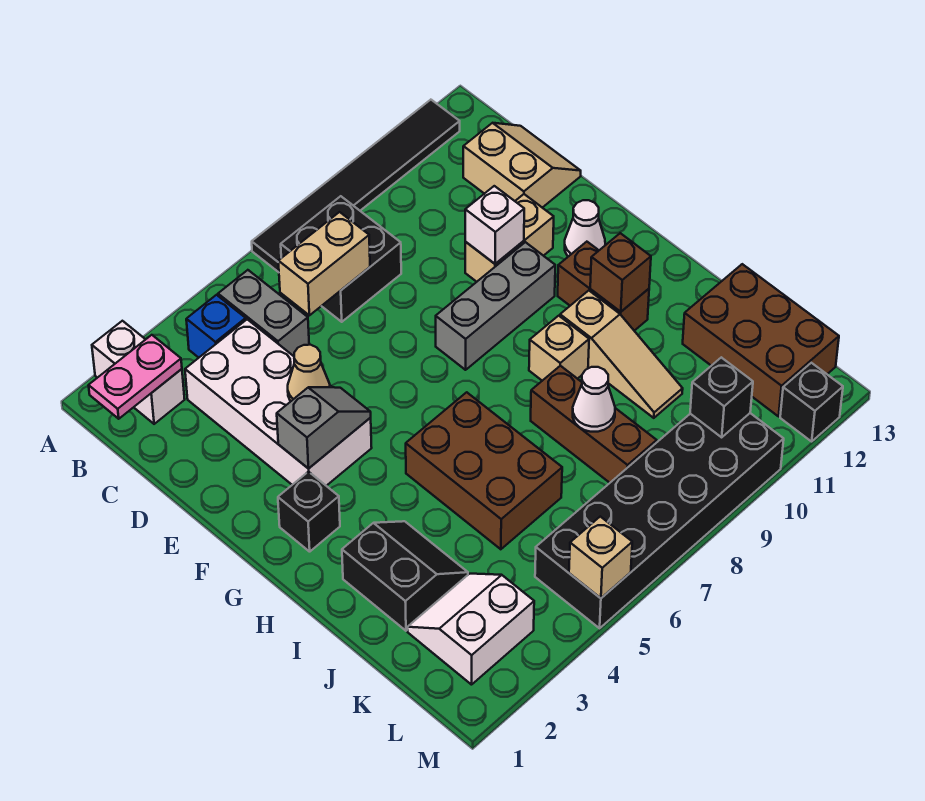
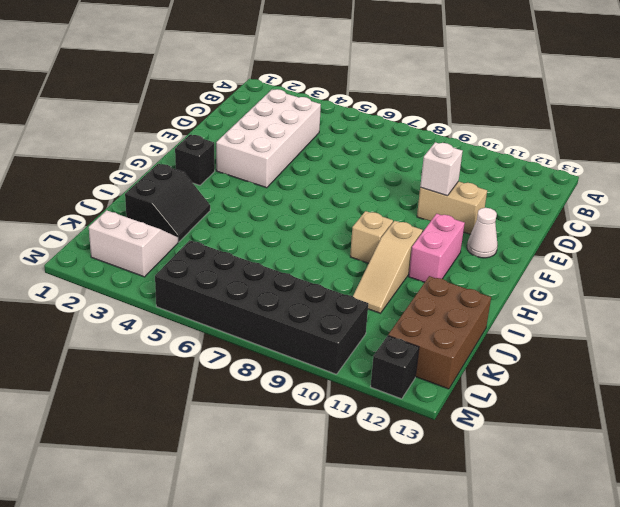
pink 1x2 brick [409,214,465,282] -> brown 1x2 brick [558,242,649,331]
none -> white 1x2 brick [92,321,185,424]
none -> black 1x6 tile [252,100,460,272]
none -> blue 1x1 brick [186,295,246,358]
none -> grey 1x2 brick [218,270,309,356]

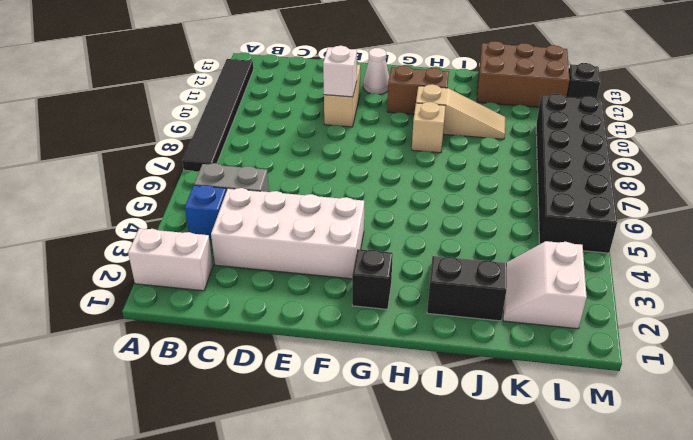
none -> black 2x2 brick [281,196,401,322]
none -> tan 2x2 slope [463,123,581,208]
none -> grey 1x3 brick [436,242,555,370]
none -> brown 2x3 brick [406,392,562,549]

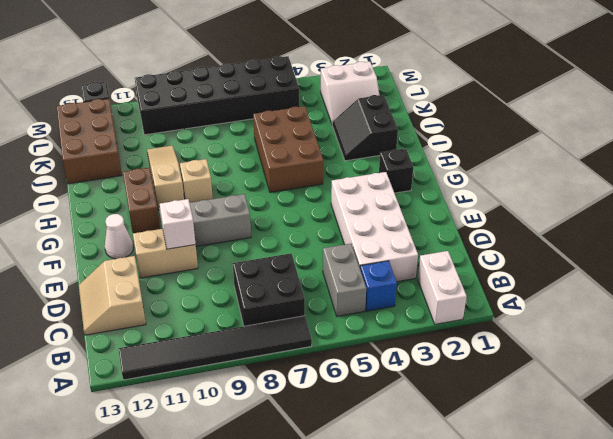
none -> brown 1x3 brick [531,366,657,483]
none -> pink 1x2 plate [89,335,182,419]
none -> tan 1x2 brick [278,212,370,315]
none -> tan 1x1 cone [288,345,330,401]

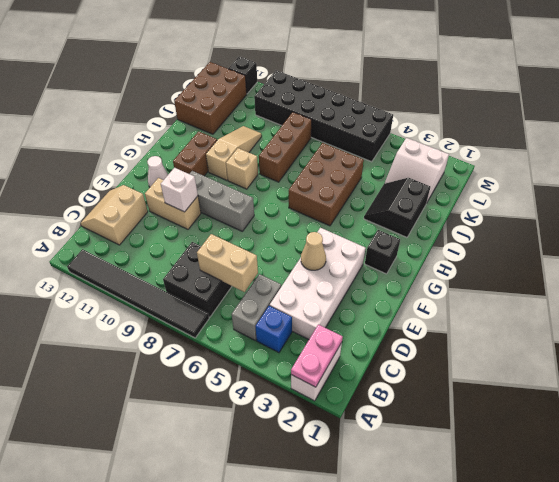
pink 1x2 plate [291,325,343,387] -> pink 1x2 plate turned to [89,335,182,419]
none -> grey 1x2 slope [277,387,371,468]
none -> brown 1x1 brick [590,233,651,312]
none -> white 1x1 cone [573,367,615,432]
none -> black 1x1 brick [690,357,753,437]

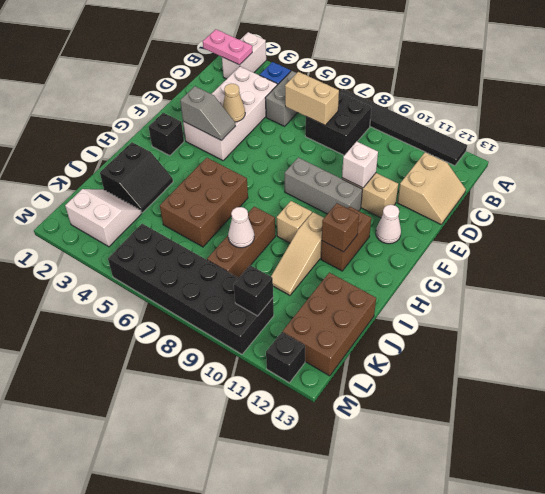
none -> tan 1x1 brick [569,517,632,598]

